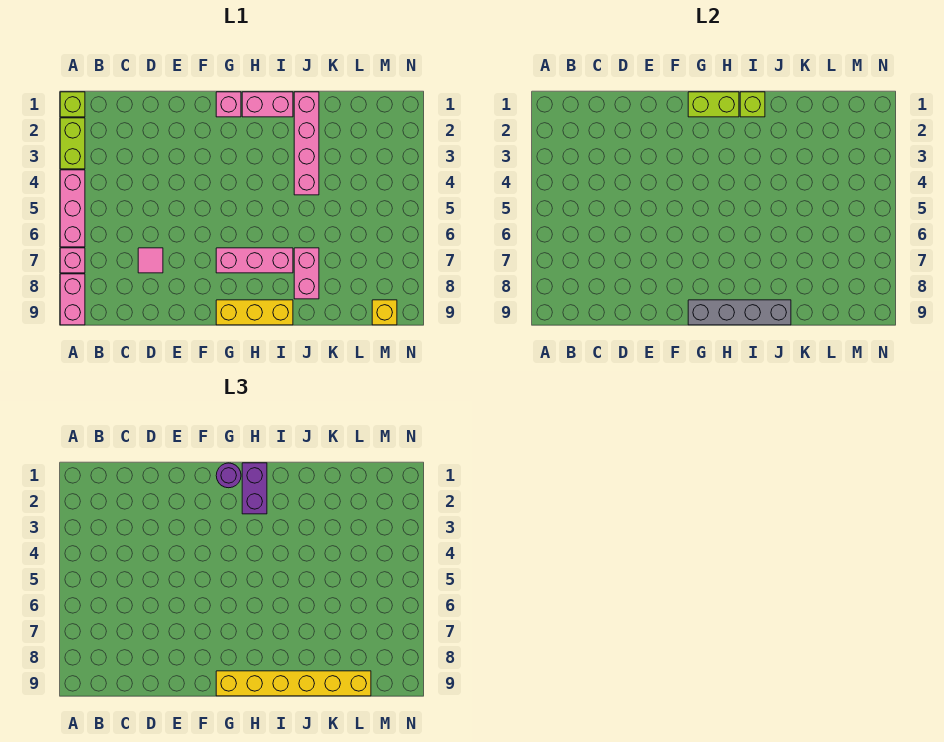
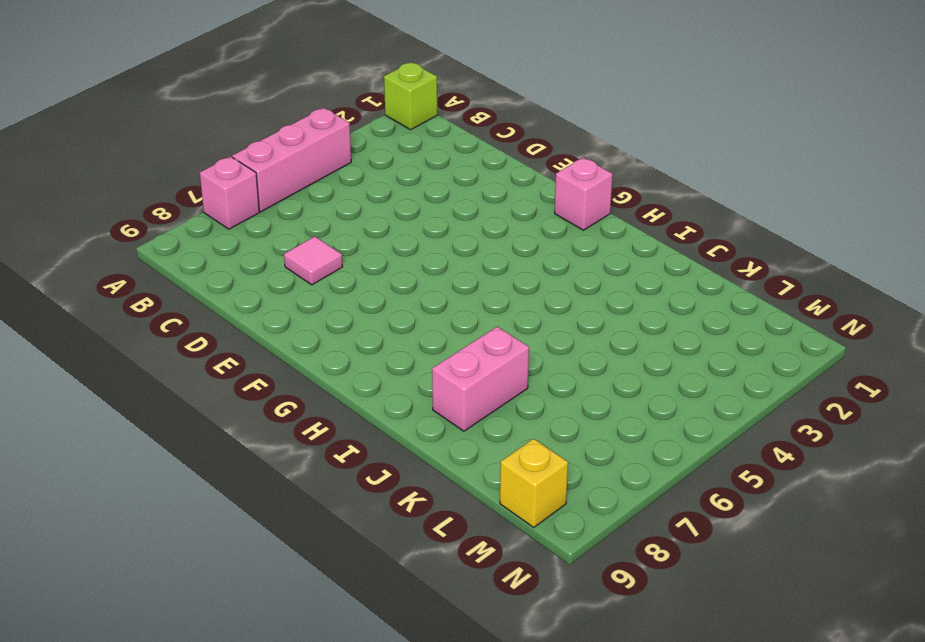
none -> lime 1x2 brick [60,118,85,169]
none -> pink 1x2 brick [60,274,85,325]
none -> pink 1x3 brick [216,248,293,273]

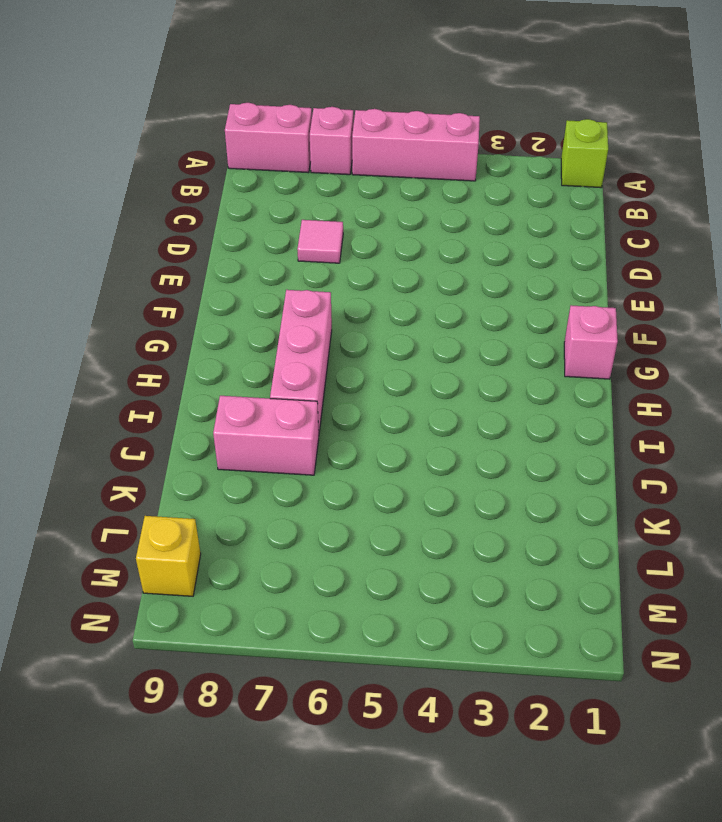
none -> lime 1x2 brick [60,118,85,169]
none -> yellow 1x3 brick [216,300,293,325]
none -> pink 1x2 brick [242,92,293,117]

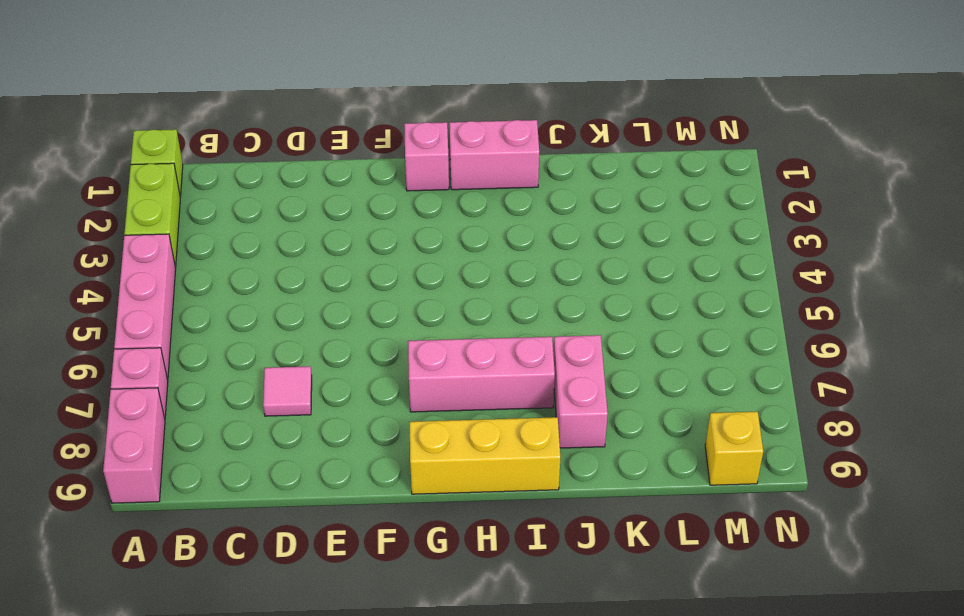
none -> pink 1x4 brick [294,92,319,195]
none -> lime 1x2 brick [688,92,739,117]
none -> grey 1x4 brick [688,300,791,325]

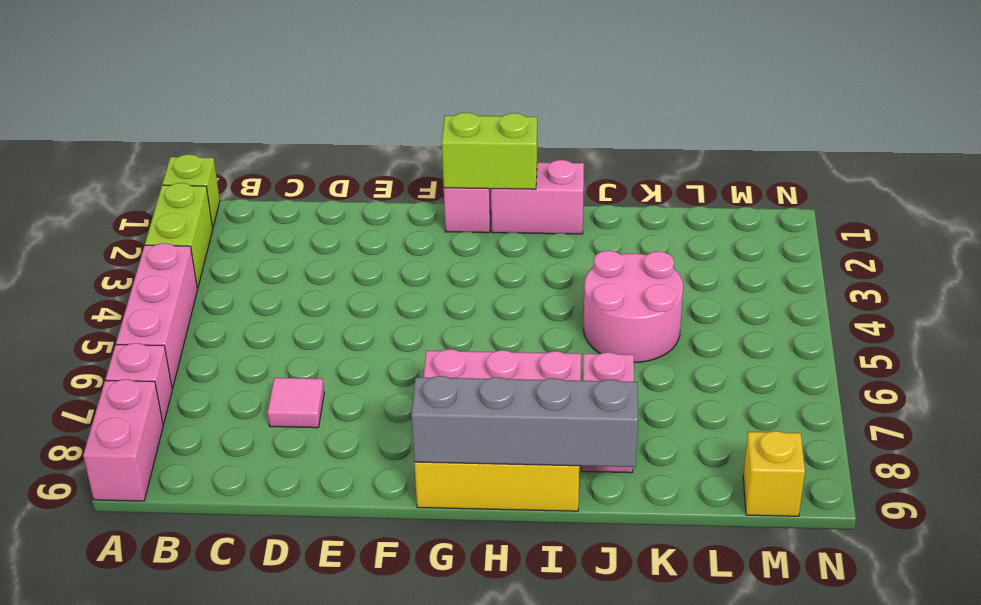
pink 2x2 round brick [584,251,683,362] -> pink 1x4 brick [294,92,319,195]
none -> lime 1x1 brick [740,92,765,117]
none -> purple 1x1 round brick [216,463,241,488]
none -> yellow 1x6 brick [216,671,371,696]

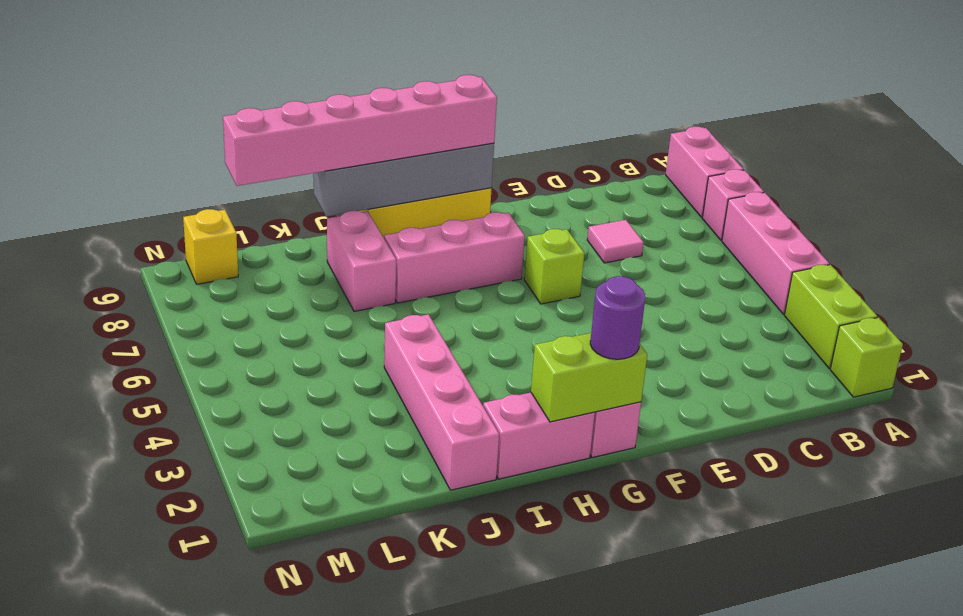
lime 1x1 brick [524,229,584,304] -> lime 1x1 brick moved to [740,92,765,117]
pink 1x6 brick [223,75,497,186] -> yellow 1x6 brick [216,671,371,696]
none -> purple 1x2 brick [242,463,267,514]

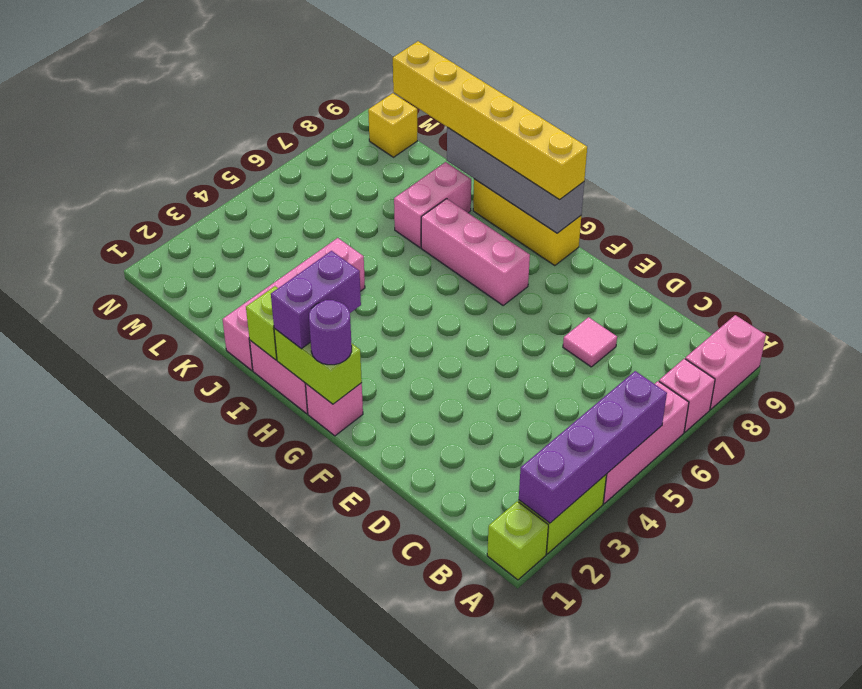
purple 1x4 brick [519,371,667,523] -> none

